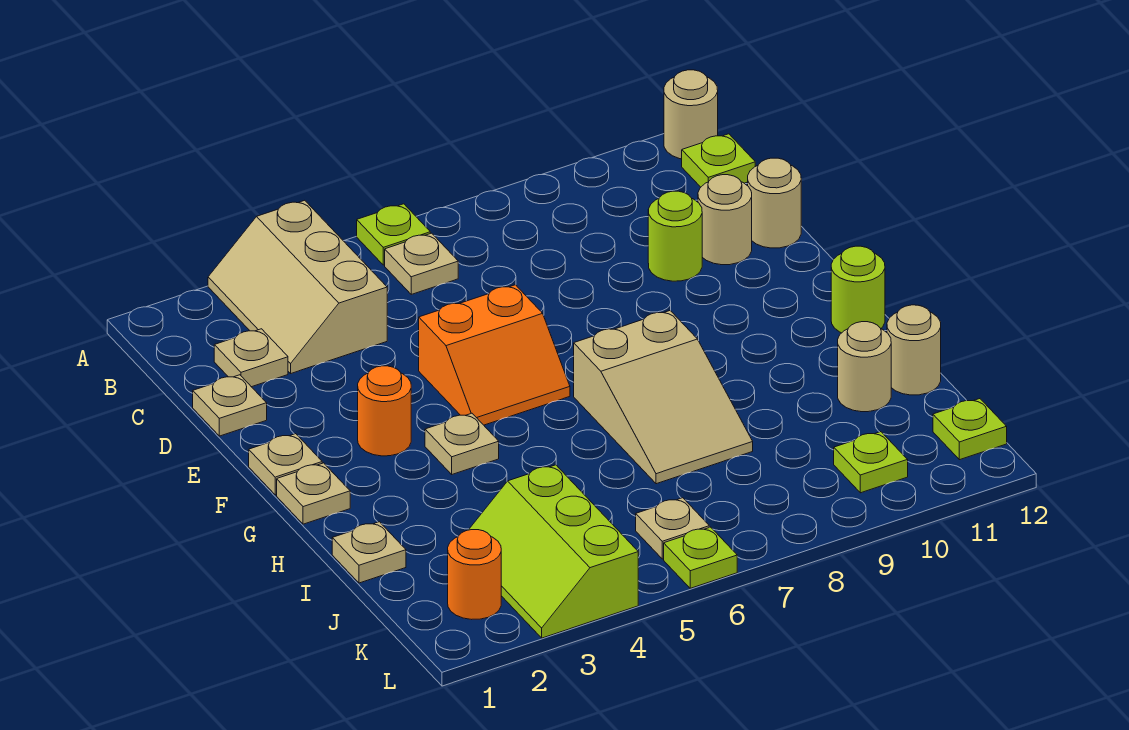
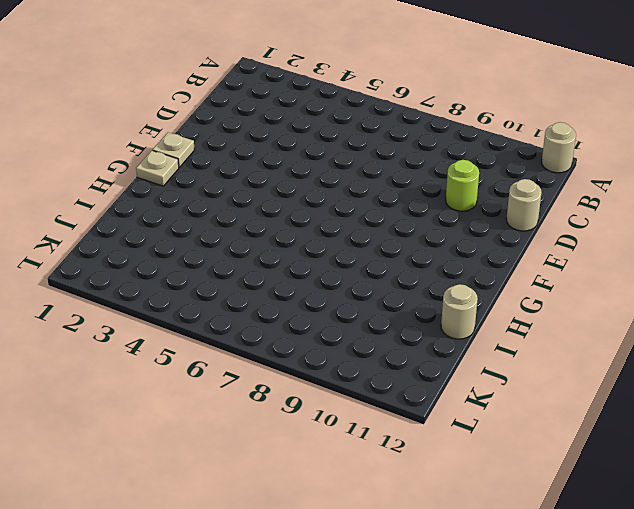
none -> tan 2x3 slope [208,200,387,373]
none -> lime 1x1 plate [357,204,430,265]
none -> tan 1x1 plate [385,233,458,294]

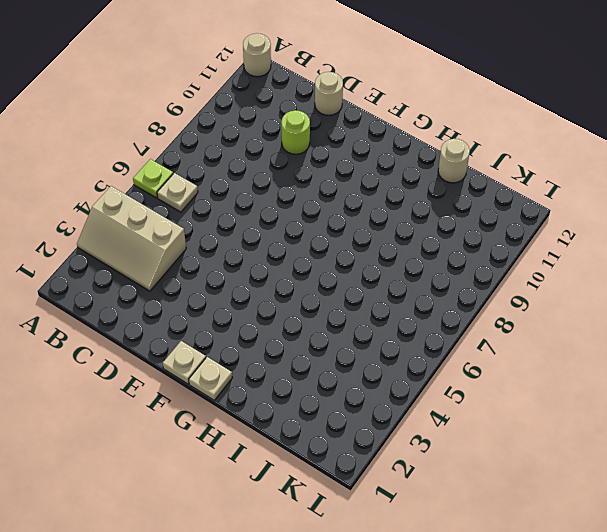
none -> lime 1x1 plate [682,134,755,187]
none -> tan 1x1 plate [214,329,288,387]
none -> tan 1x1 plate [193,375,267,436]

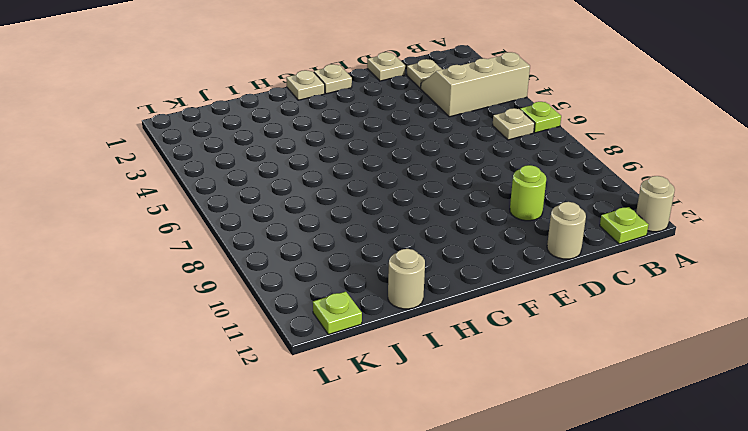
none -> tan 1x1 round brick [698,175,752,265]
none -> orange 2x2 slope [419,285,570,425]
none -> orange 1x1 round brick [358,366,411,456]

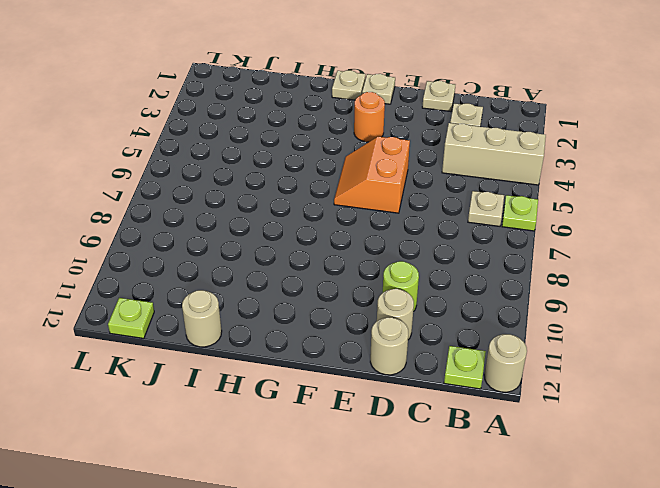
none -> tan 1x1 plate [425,413,499,474]
none -> tan 2x3 slope [574,311,753,484]
none -> lime 1x1 round brick [831,246,885,333]

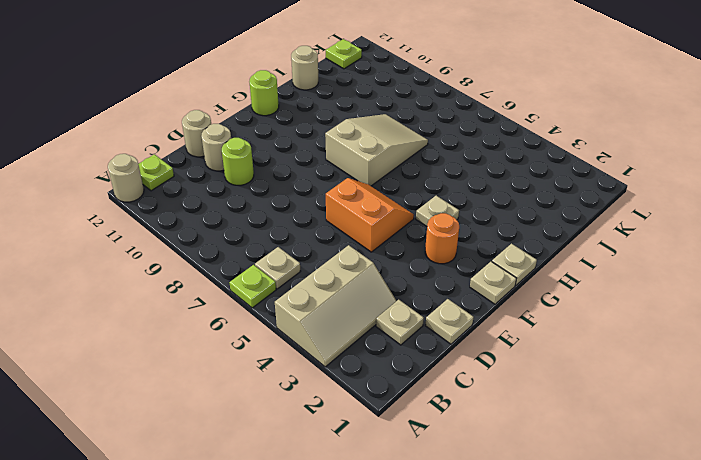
none -> tan 1x1 plate [332,522,406,583]
none -> tan 1x1 round brick [838,322,891,412]
none -> lime 2x3 slope [469,465,638,638]

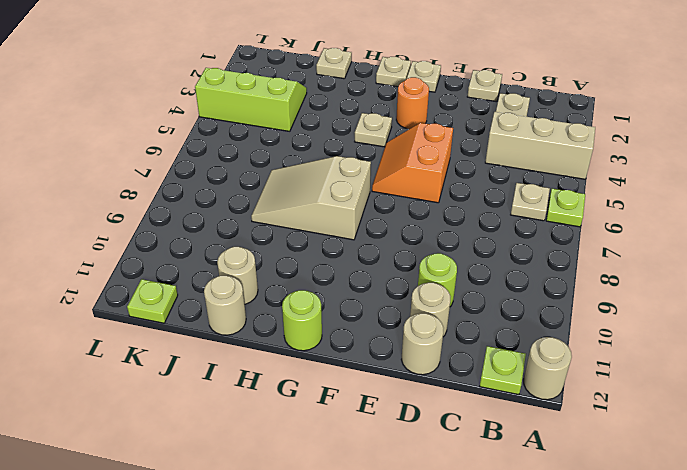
none -> orange 1x1 round brick [448,530,501,619]
none -> tan 1x1 plate [636,498,709,559]
none -> lime 1x1 plate [834,432,908,493]

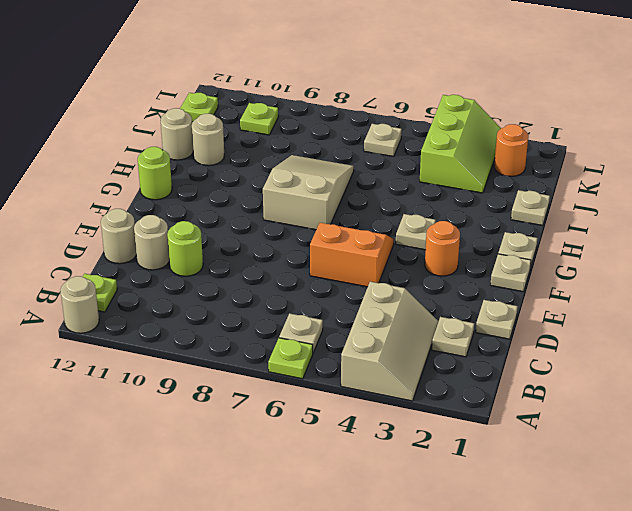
none -> lime 1x1 plate [664,527,737,588]

